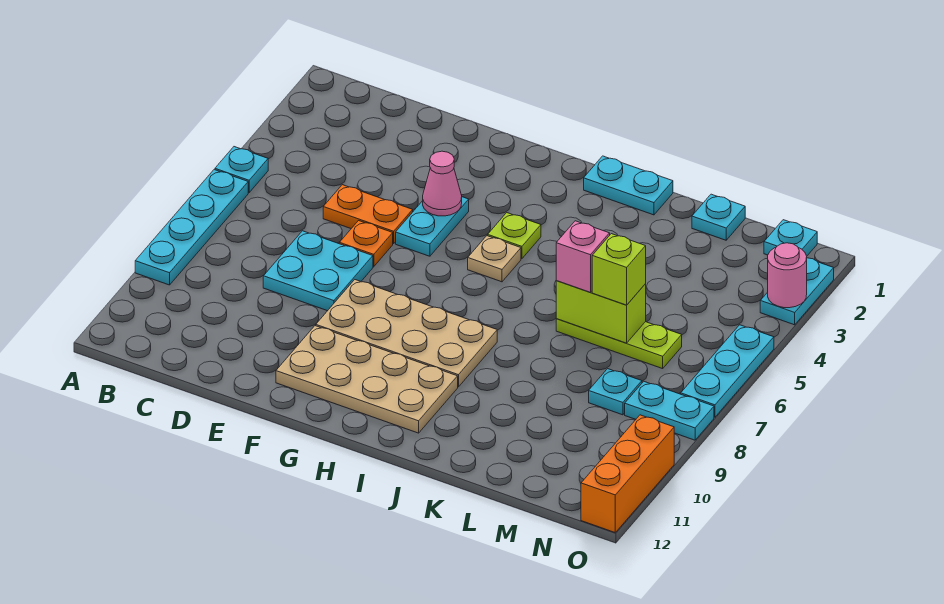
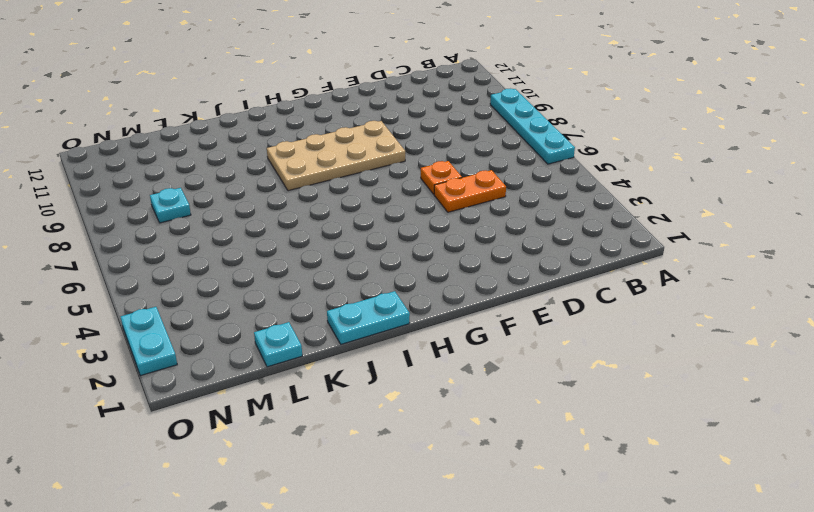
none -> cyan 1x1 plate [215,147,268,193]
none -> cyan 2x2 plate [263,231,373,311]
none -> cyan 1x2 plate [396,197,469,256]

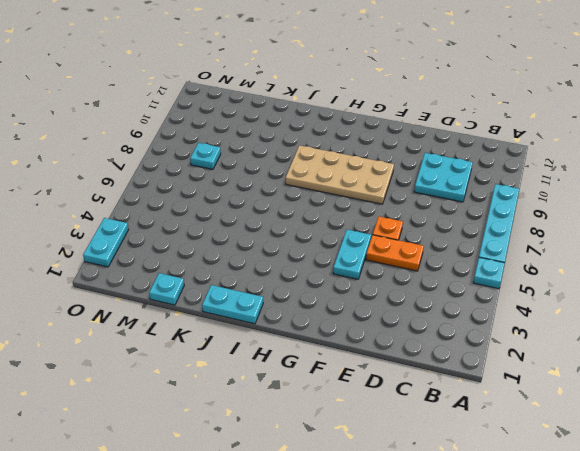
cyan 2x2 plate [414,153,473,202] -> cyan 2x2 plate moved to [263,231,373,311]
none -> tan 2x4 plate [276,326,458,433]
none -> lime 1x1 plate [488,213,541,259]
none -> tan 1x1 plate [468,236,521,282]

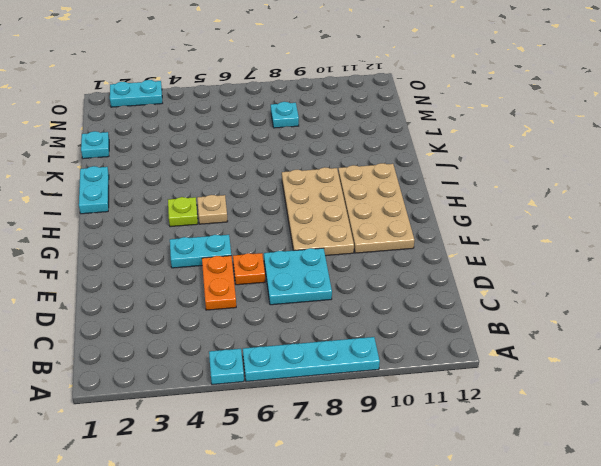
none -> lime 1x3 plate [556,319,682,369]
none -> cyan 1x1 plate [764,220,817,256]
none -> cyan 1x2 plate [625,381,714,440]

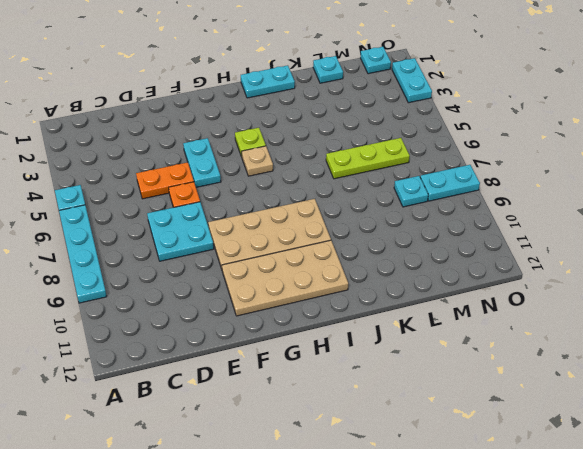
none -> cyan 1x3 plate [681,325,774,417]
none -> orange 1x3 brick [581,415,674,532]
none -> pink 1x1 cone [423,151,462,216]

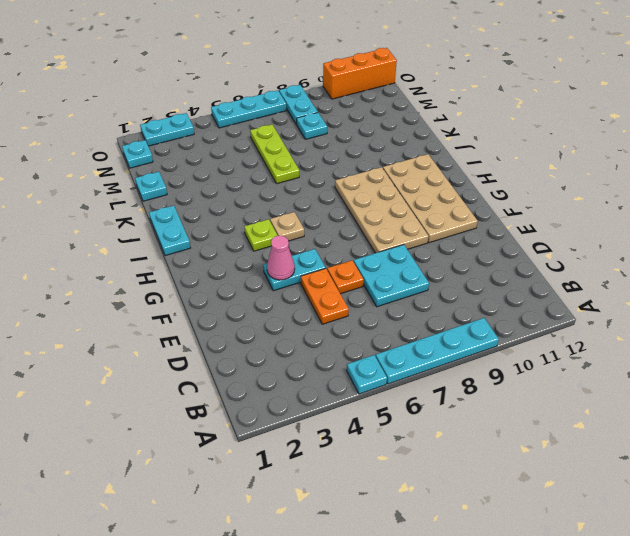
none -> lime 1x2 brick [556,281,646,343]
none -> pink 1x1 round brick [768,243,807,308]
none -> pink 1x1 brick [556,221,610,292]

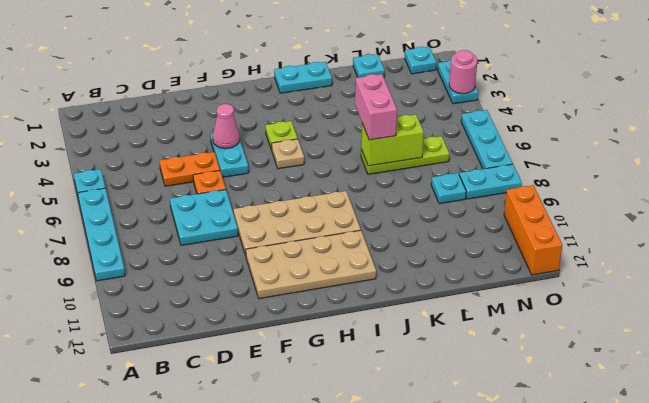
pink 1x2 brick [355,74,397,140] -> pink 1x1 brick [556,221,610,292]
none -> lime 1x1 brick [592,234,646,305]

